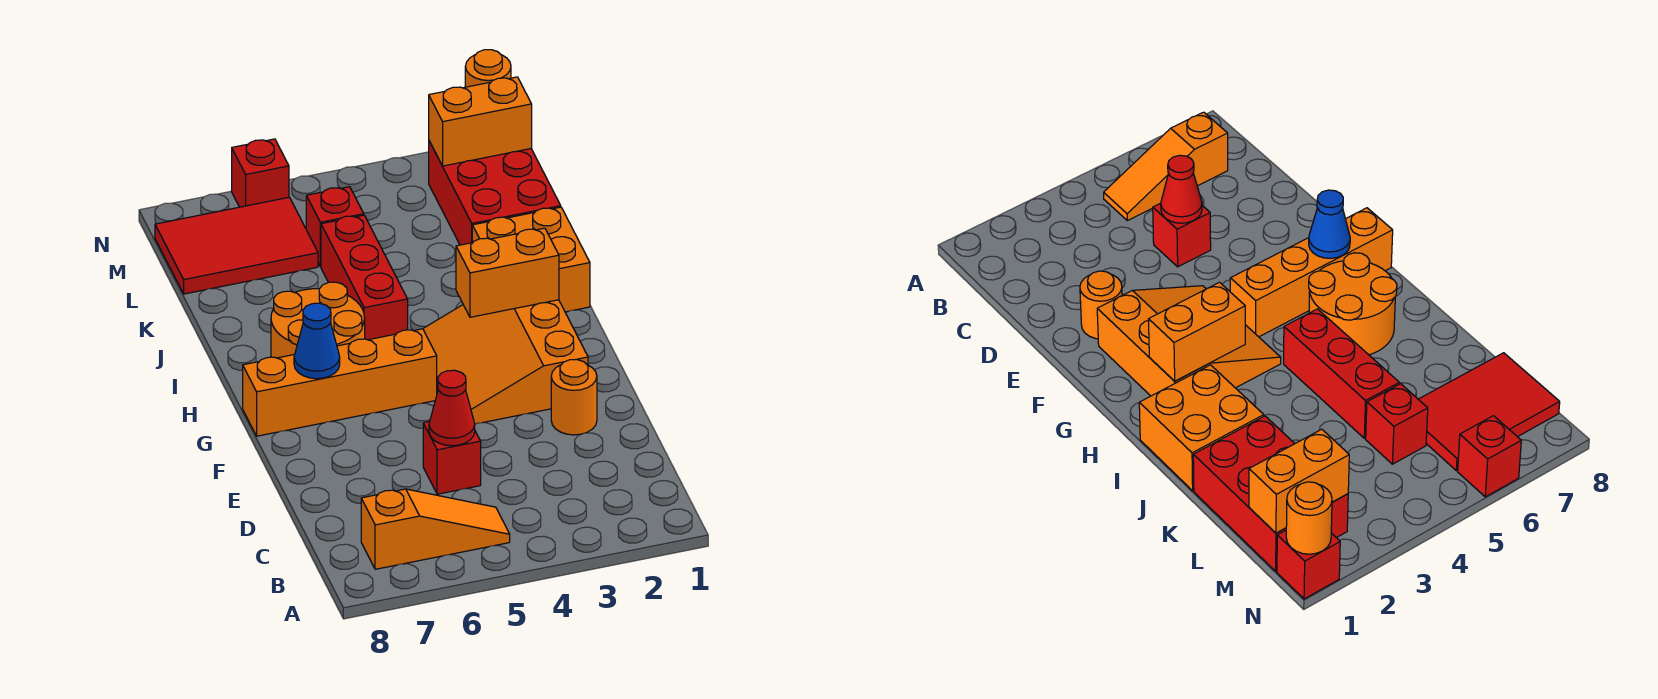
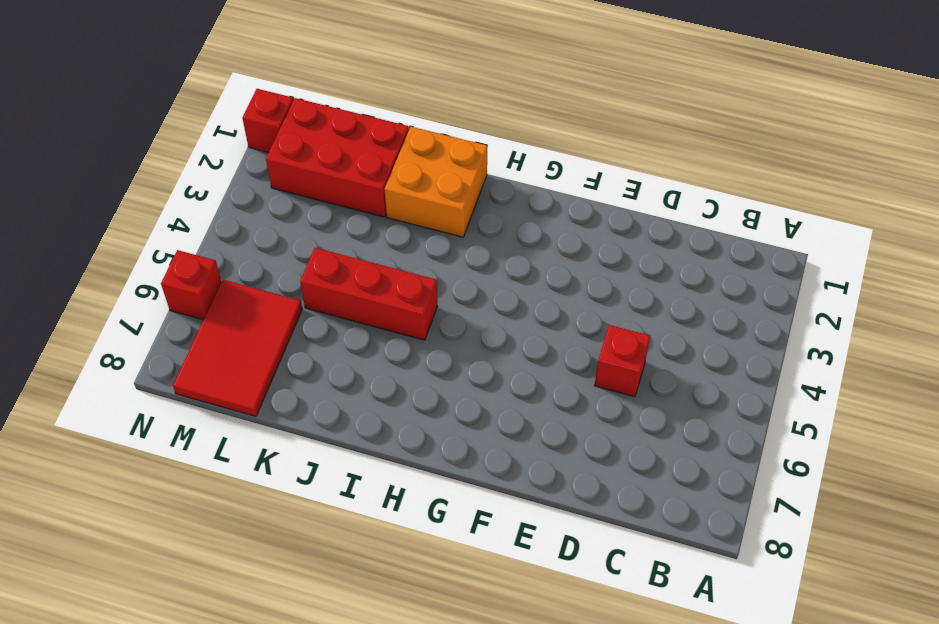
none -> orange 1x3 slope [361,489,510,569]
none -> orange 1x1 round brick [551,360,597,435]
none -> orange 3x3 slope [423,300,588,424]

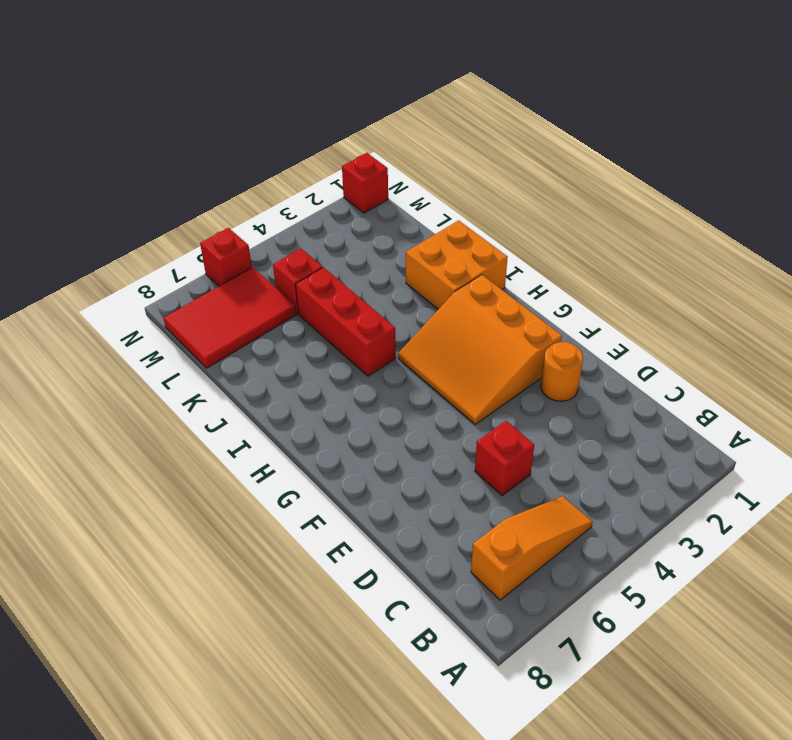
none -> orange 1x4 brick [243,329,437,436]
none -> orange 2x2 round brick [271,282,365,358]
none -> red 2x3 brick [429,141,561,245]

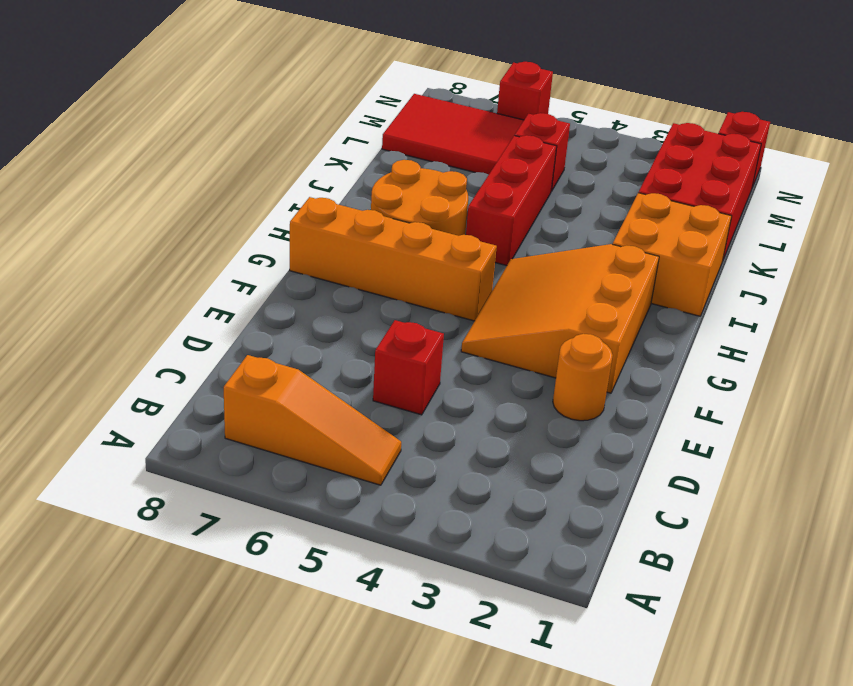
none -> red 1x1 cone [429,370,475,446]
none -> blue 1x1 cone [294,303,340,379]
none -> orange 1x2 brick [456,228,559,317]

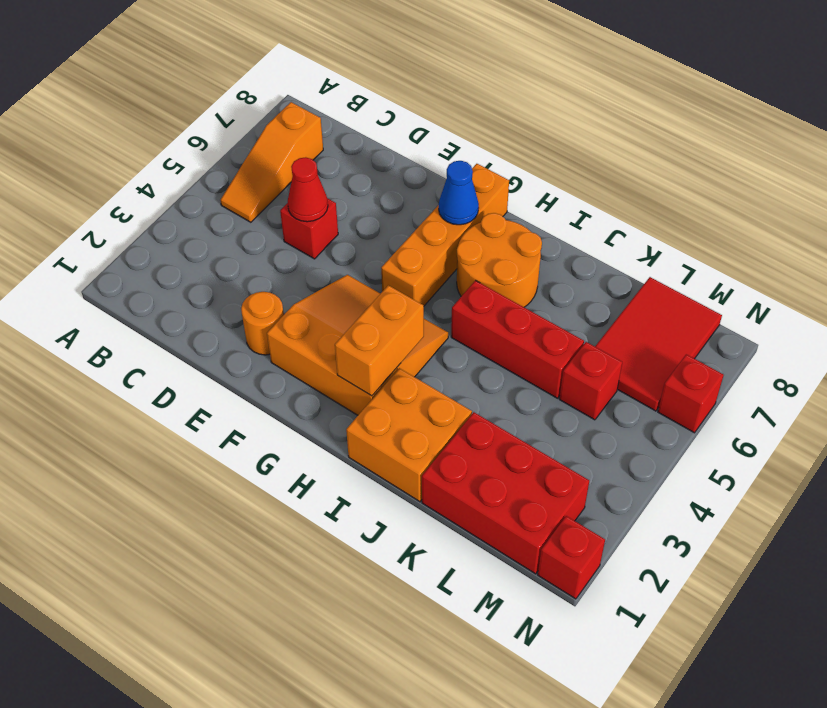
none -> orange 1x2 brick [429,77,532,166]
none -> orange 1x1 round brick [465,50,511,87]

